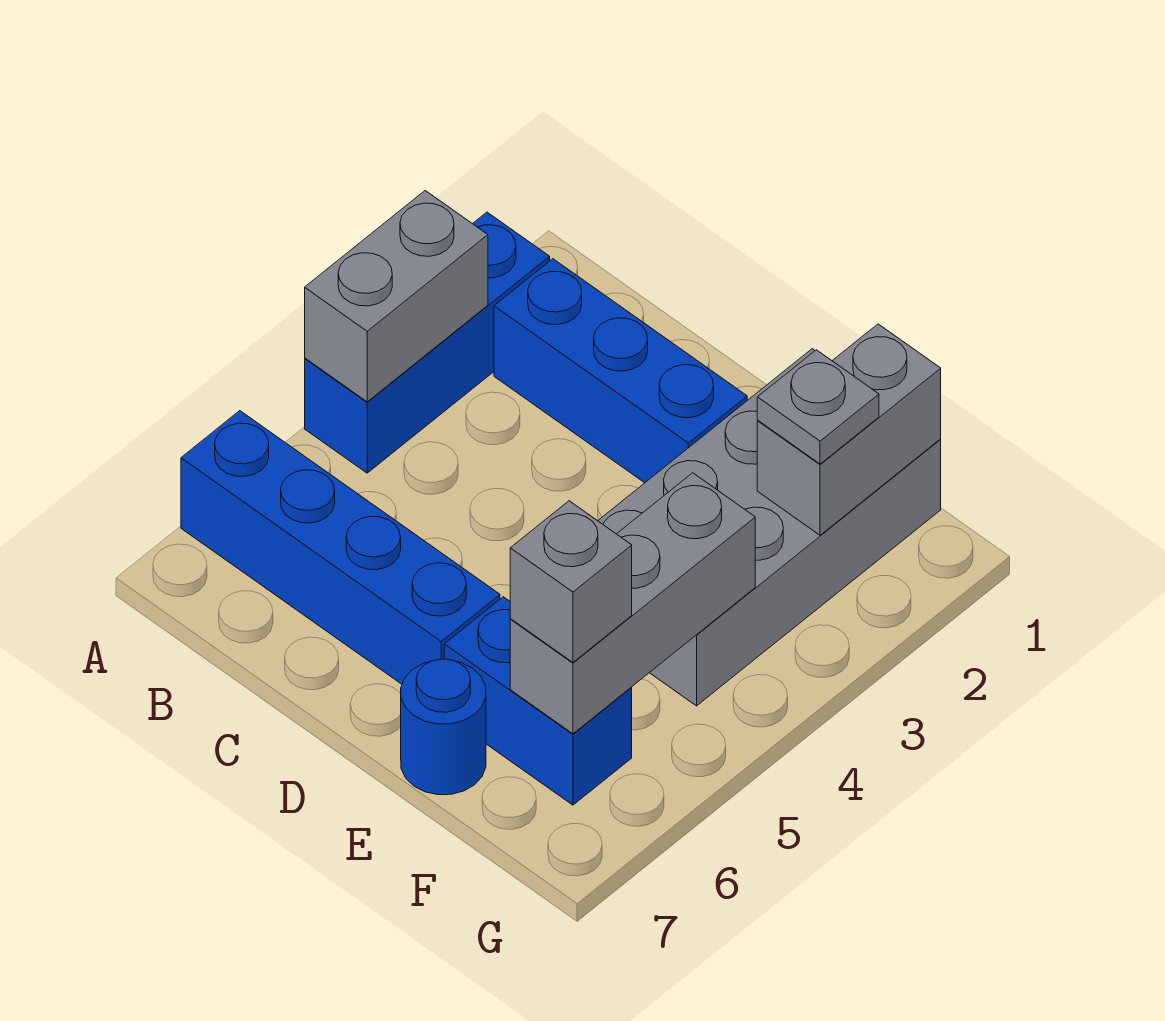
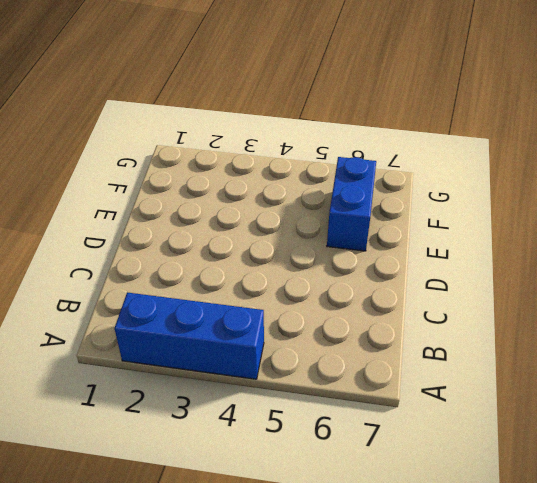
none -> blue 1x4 brick [181,411,500,684]
none -> blue 1x3 brick [494,259,747,483]

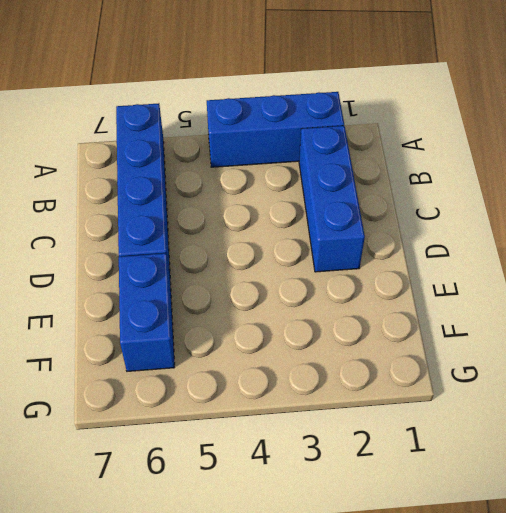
none -> grey 2x4 brick [598,349,941,706]
none -> blue 1x1 round brick [401,659,486,795]

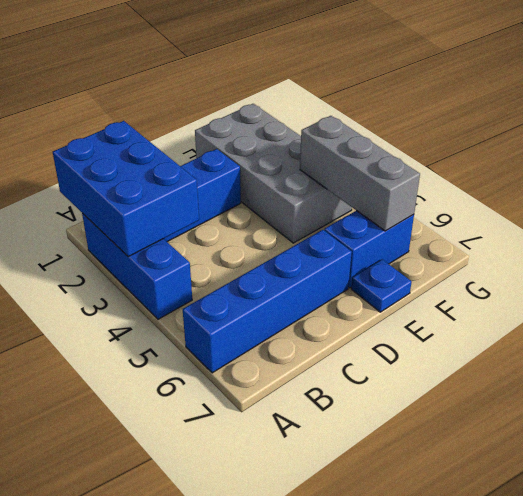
blue 2x3 brick [53,121,199,257] -> grey 1x2 brick [305,191,488,402]
blue 1x1 plate [351,259,411,312] -> blue 1x1 round brick [401,659,486,795]
none -> grey 1x2 brick [757,324,941,535]
none -> grey 1x1 plate [757,350,879,464]

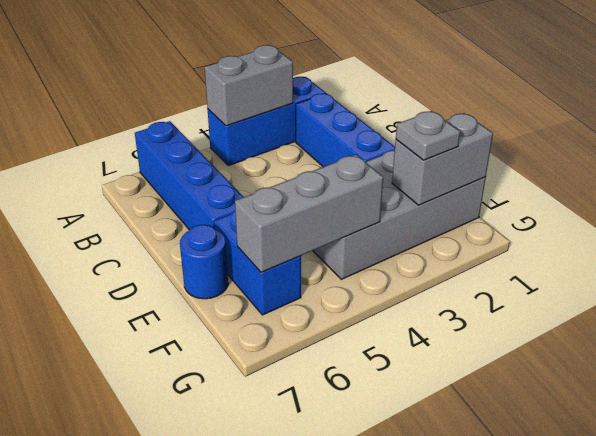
none -> grey 1x1 brick [510,501,632,662]

